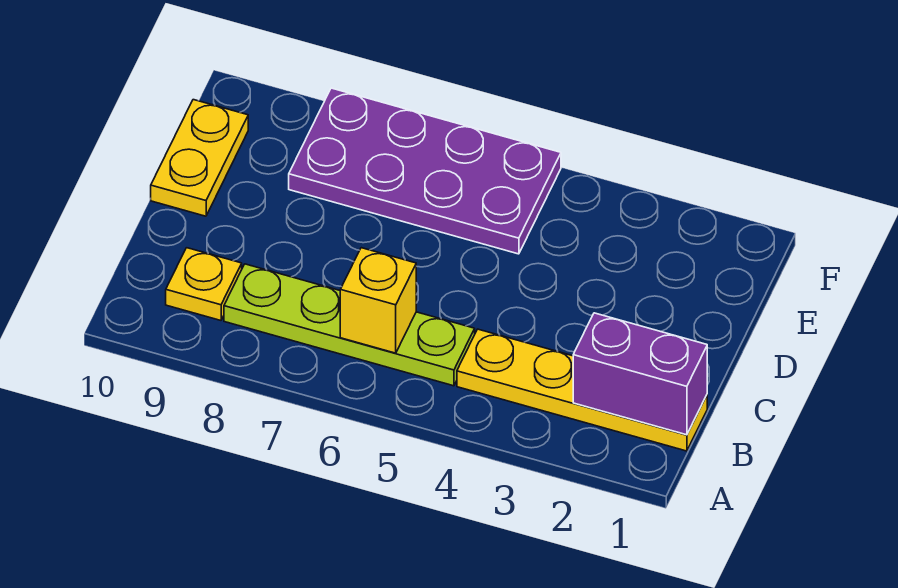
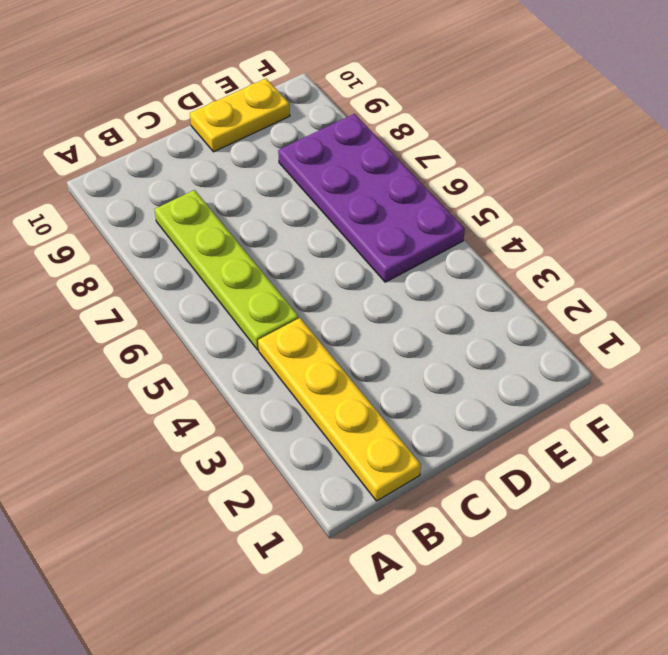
none -> yellow 1x1 plate [166,248,242,320]
none -> purple 1x2 brick [573,313,707,435]

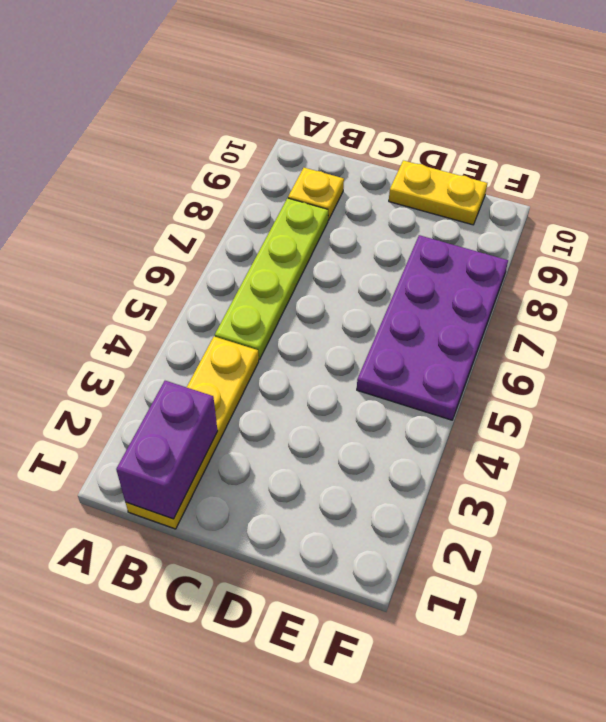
none -> yellow 1x1 brick [340,248,416,353]

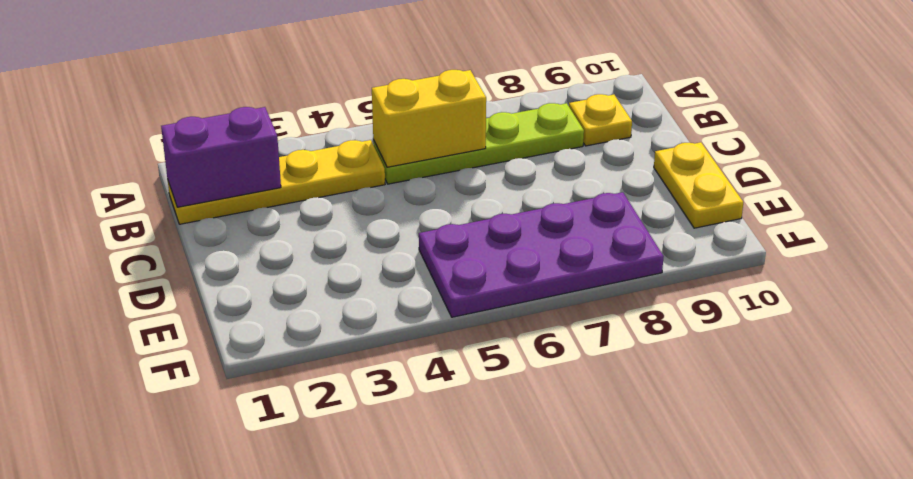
yellow 1x2 brick [372,70,486,167] -> yellow 1x1 brick [340,248,416,353]

